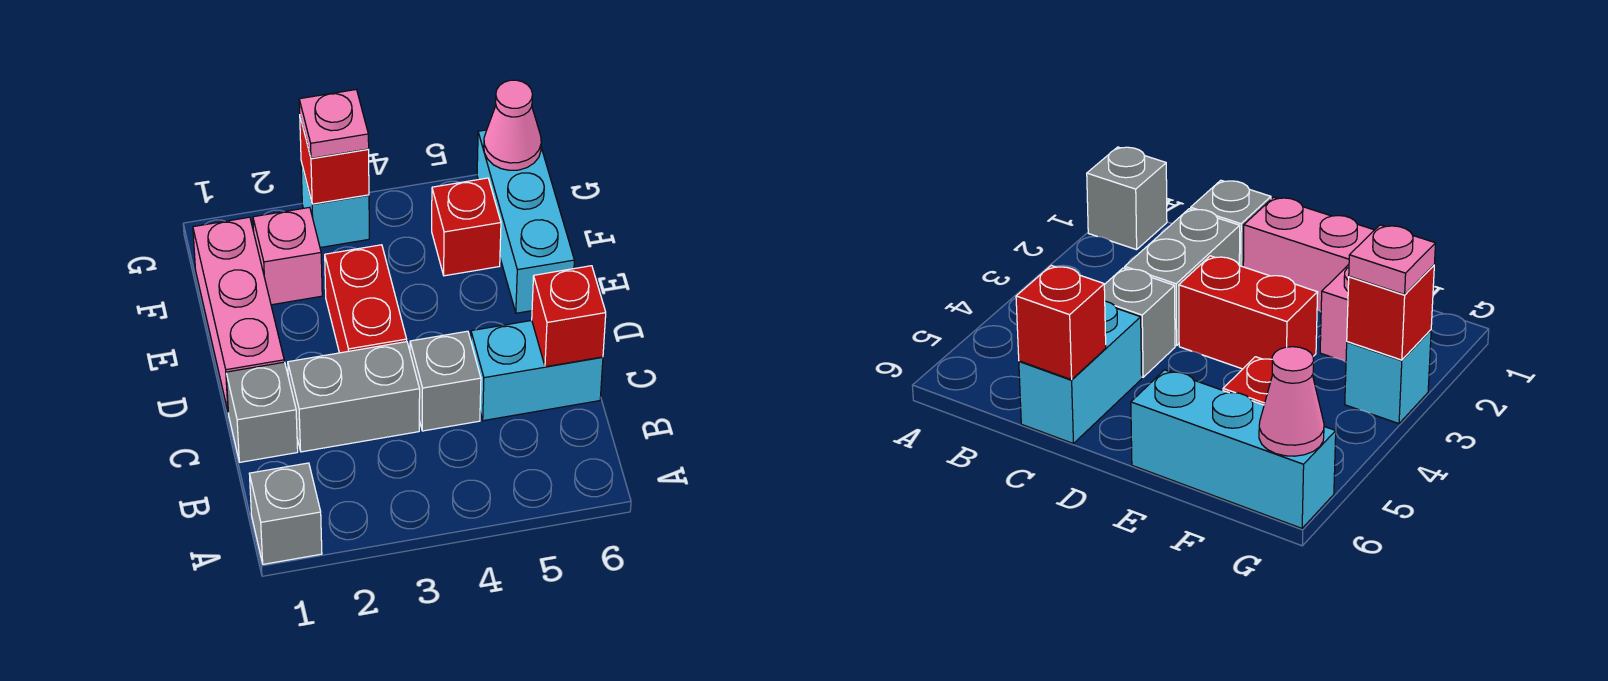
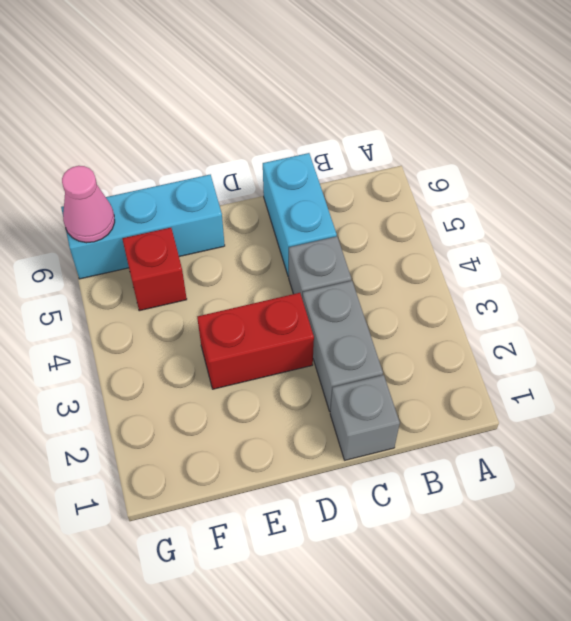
none -> grey 1x1 brick [249,463,322,564]
none -> pink 1x3 brick [193,217,284,410]
none -> pink 1x1 brick [253,207,322,305]

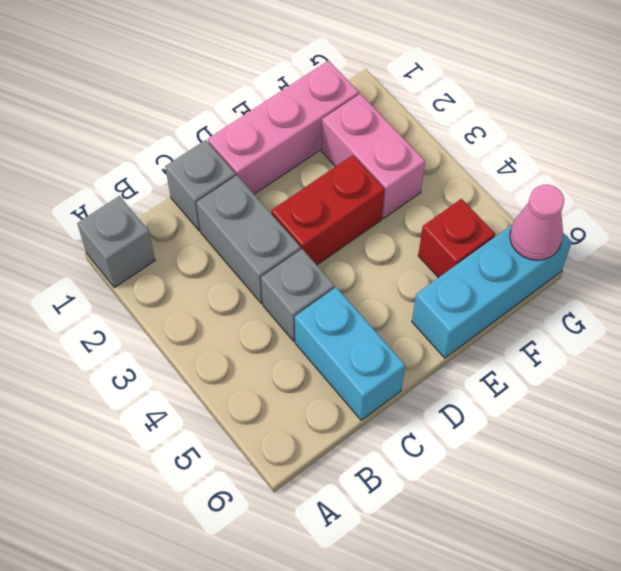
pink 1x2 brick [322,94,425,218] -> pink 1x1 brick [253,207,322,305]
none -> cyan 1x1 brick [301,162,369,248]
none -> red 1x1 brick [532,266,606,367]
none -> red 1x1 brick [300,117,369,204]

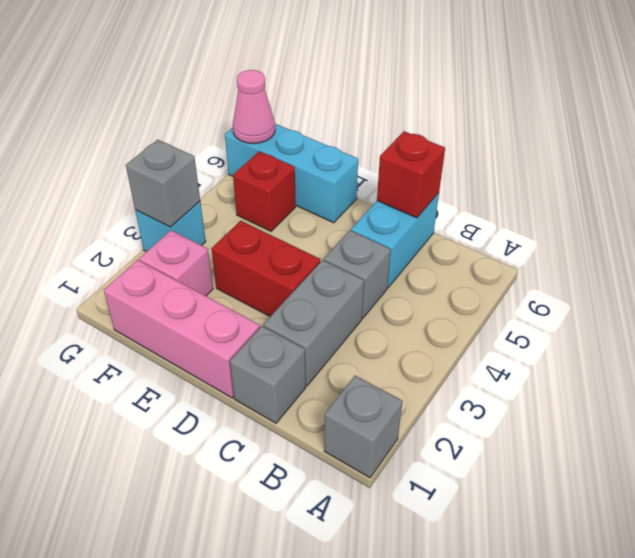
grey 1x1 brick [126,140,200,227] -> red 1x1 brick [300,117,369,204]
none -> pink 1x1 plate [299,90,369,158]

